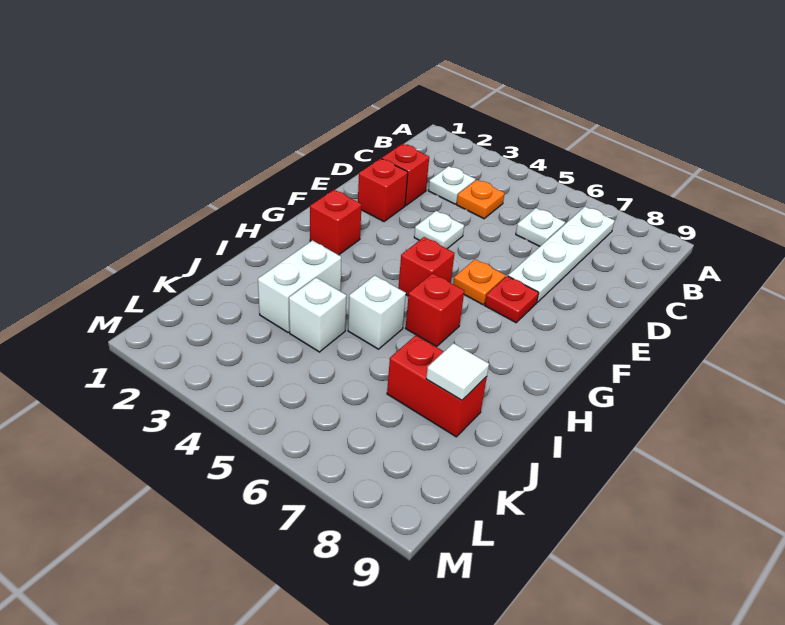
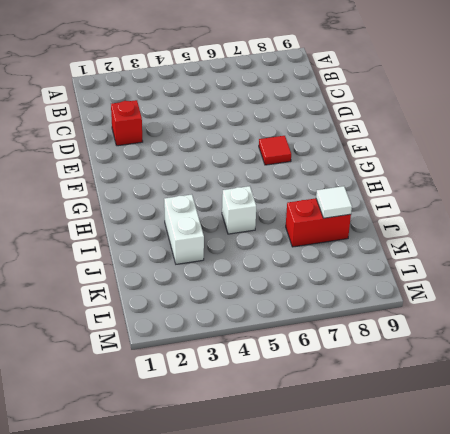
red 1x1 tile [259,136,291,165] -> red 1x1 plate [485,276,539,323]
none -> white 1x4 plate [508,207,615,302]
none -> white 1x1 plate [428,166,476,204]
none -> orange 1x1 plate [457,180,505,219]

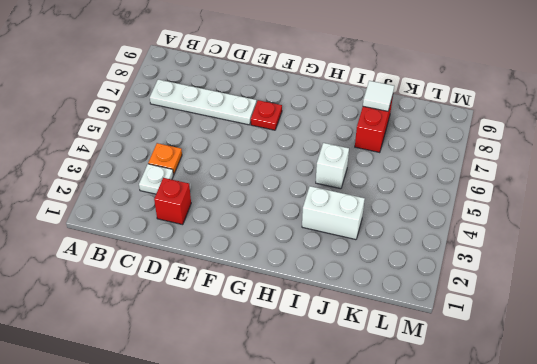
none -> white 1x1 plate [516,208,565,246]
none -> red 1x1 brick [358,158,408,222]
none -> white 1x1 plate [414,211,464,249]

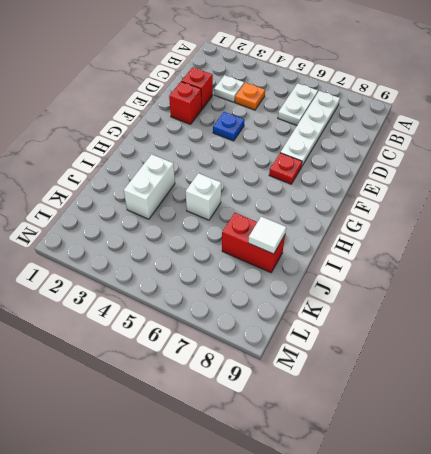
white 1x2 plate [278,83,318,125] -> white 1x1 plate [516,208,565,246]
blue 1x1 plate [213,112,244,141] -> white 1x1 plate [414,211,464,249]
none -> orange 1x1 plate [453,259,506,305]
none -> red 1x1 brick [310,190,362,255]
none -> red 1x1 brick [398,237,455,296]

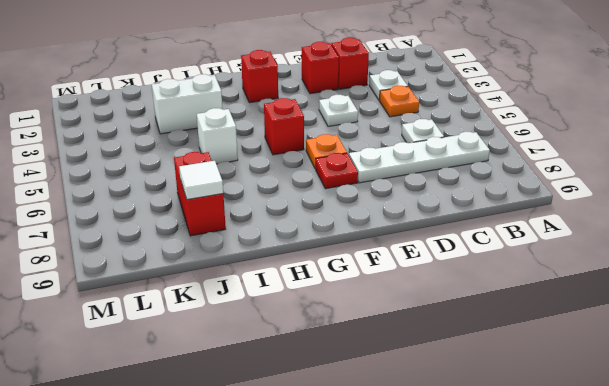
none -> red 1x1 brick [406,273,464,346]
none -> white 1x1 brick [289,278,346,352]

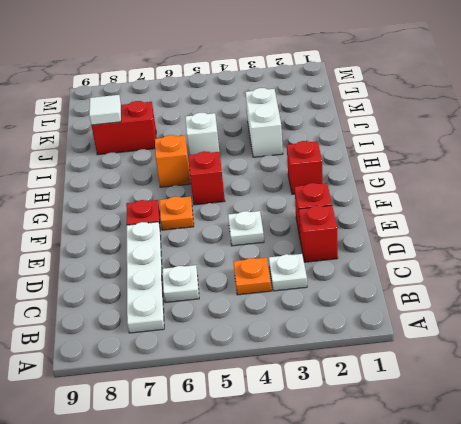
orange 1x1 brick [155,135,190,187] -> red 1x1 brick [406,273,464,346]
none -> white 1x1 brick [289,278,346,352]

